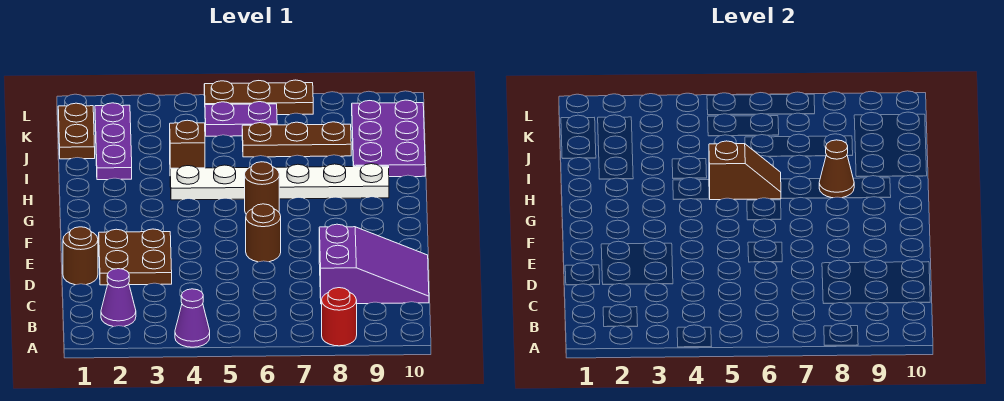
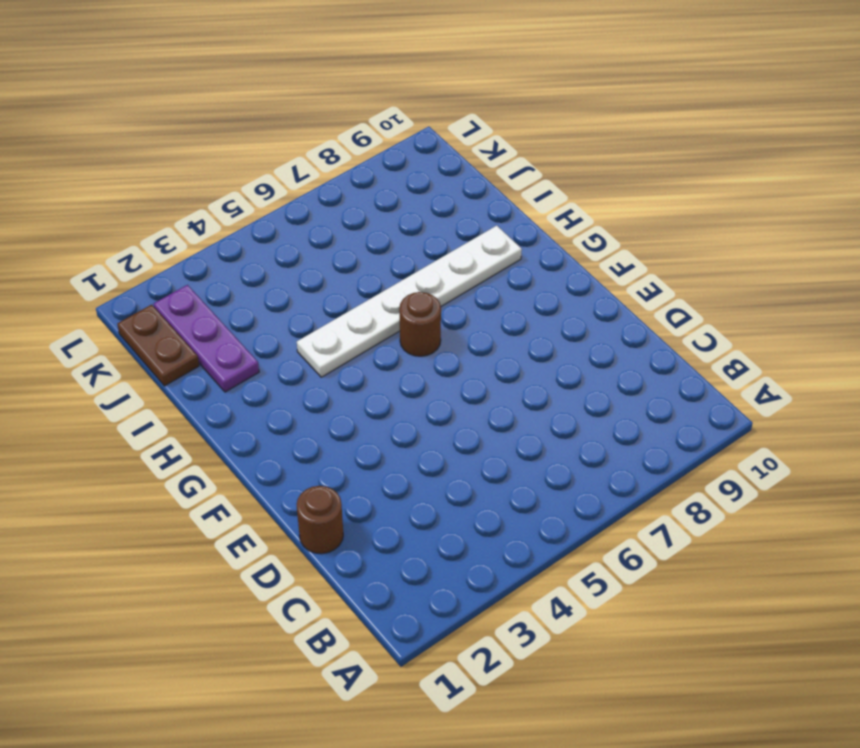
none -> purple 1x1 cone [175,289,210,347]
none -> red 1x1 round brick [322,288,357,346]
none -> purple 1x1 cone [101,269,136,327]

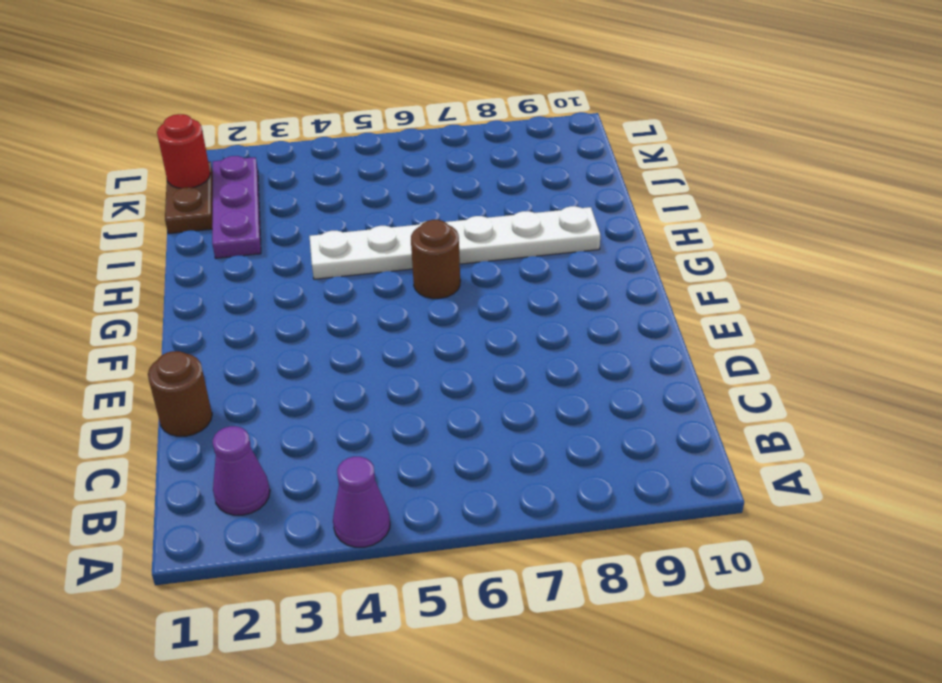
red 1x1 round brick [157,114,210,188] -> red 1x1 round brick moved to [322,288,357,346]
none -> purple 2x3 slope [319,224,429,304]
none -> brown 2x2 plate [99,229,172,285]
none -> brown 1x1 round brick [246,204,281,262]

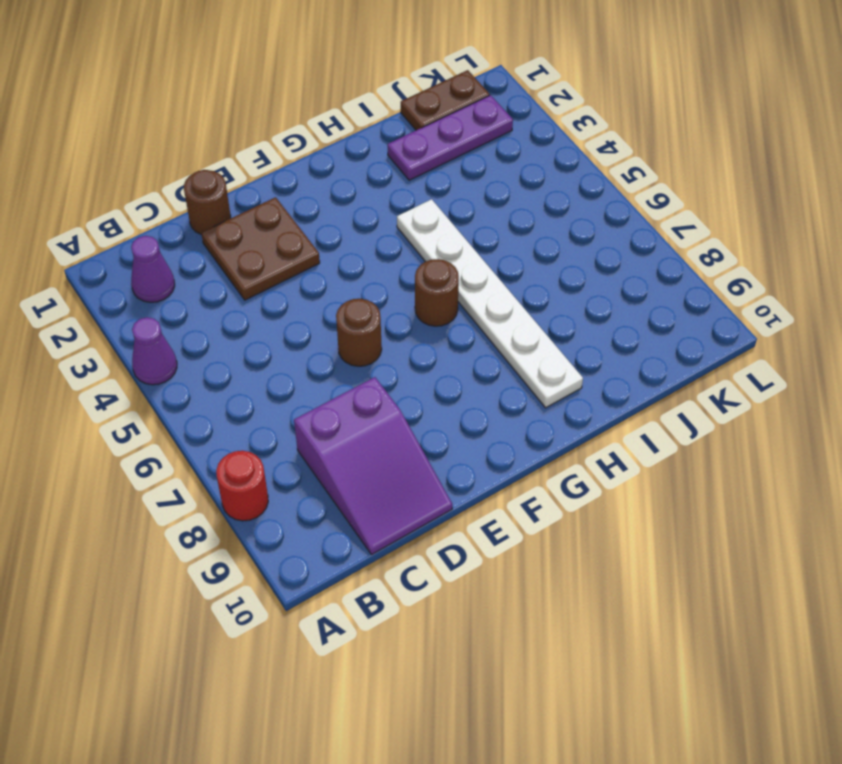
none -> brown 1x1 brick [170,120,205,168]
none -> purple 2x3 plate [352,100,425,177]
none -> brown 1x3 plate [242,122,351,157]

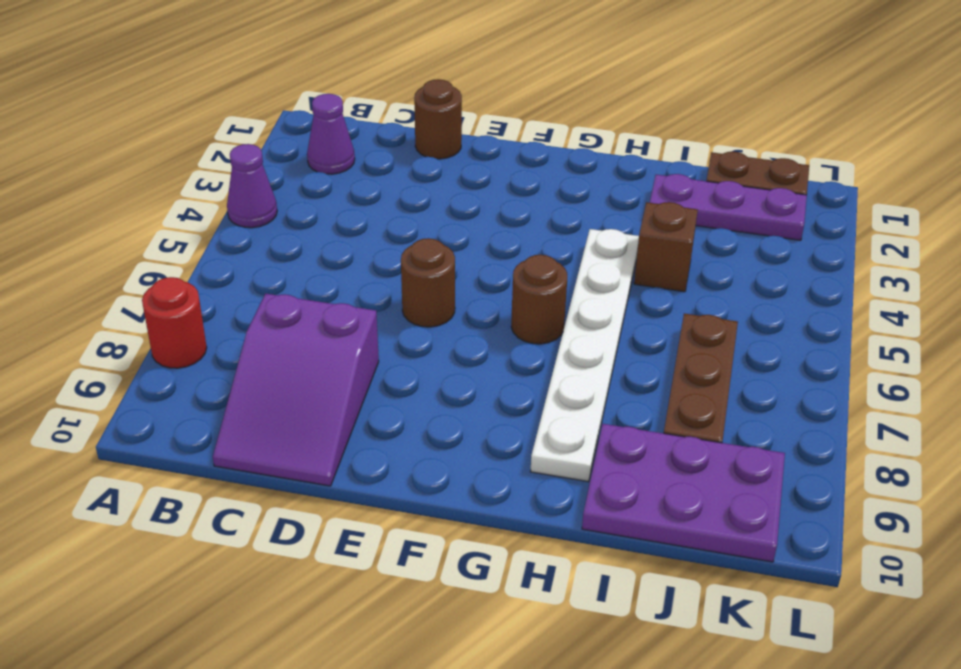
none -> brown 2x2 plate [99,229,172,285]
none -> purple 1x2 plate [205,102,277,136]
none -> brown 1x3 plate [204,80,313,115]

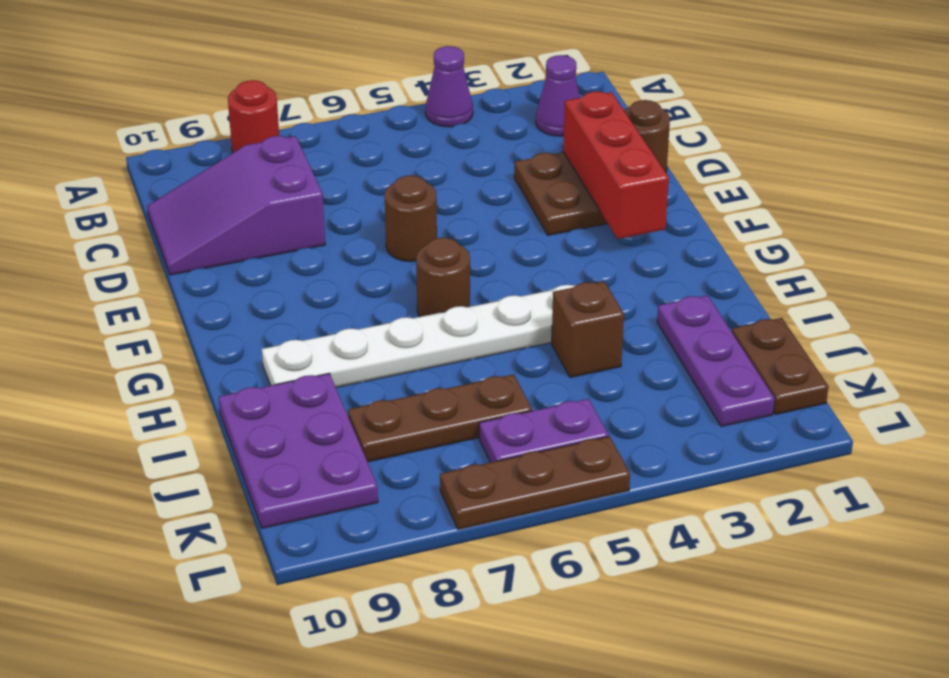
red 1x3 brick [563,91,669,239] -> none
none -> brown 1x2 slope [709,141,781,200]
none -> brown 1x1 cone [819,140,854,198]

